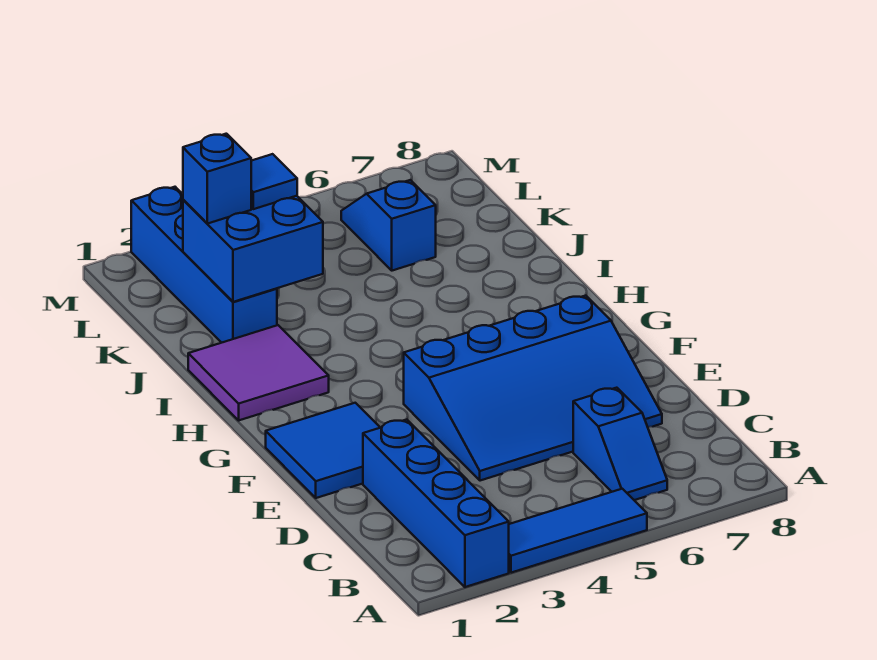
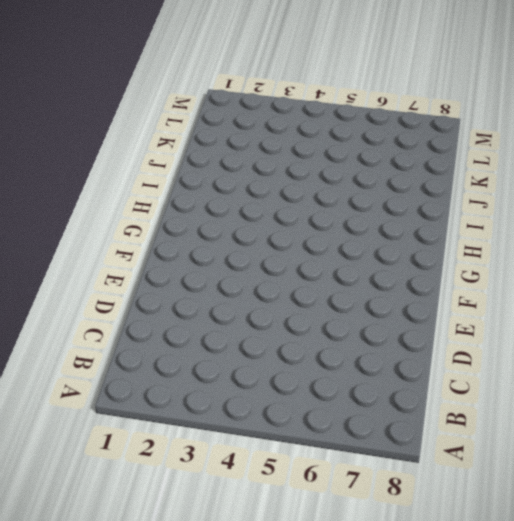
none -> blue 1x4 brick [363,420,509,587]
none -> blue 1x3 tile [509,489,647,573]

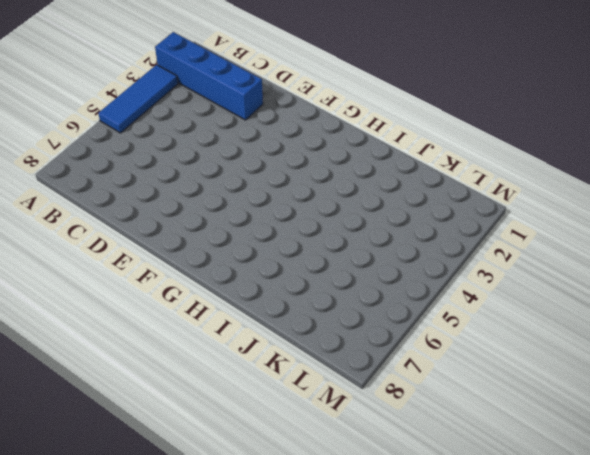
none -> blue 1x2 slope [573,388,667,500]
none -> blue 3x4 slope [404,296,662,481]

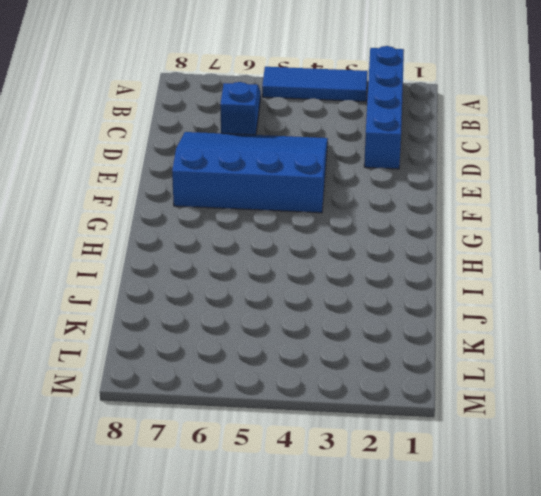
none -> blue 2x2 tile [266,403,380,498]
none -> purple 2x2 tile [188,325,329,420]

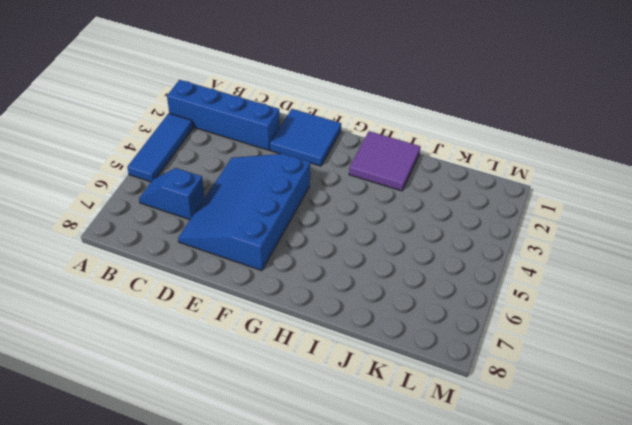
none -> blue 1x4 brick [131,187,277,343]
none -> blue 1x2 slope [341,180,436,271]

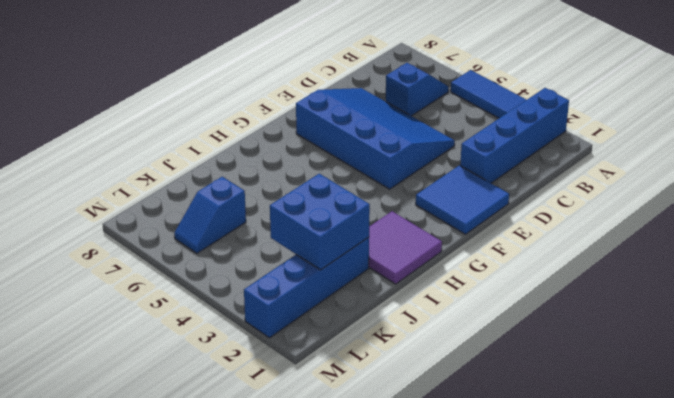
none -> blue 1x1 brick [183,134,251,224]
none -> blue 1x1 tile [251,154,297,209]

